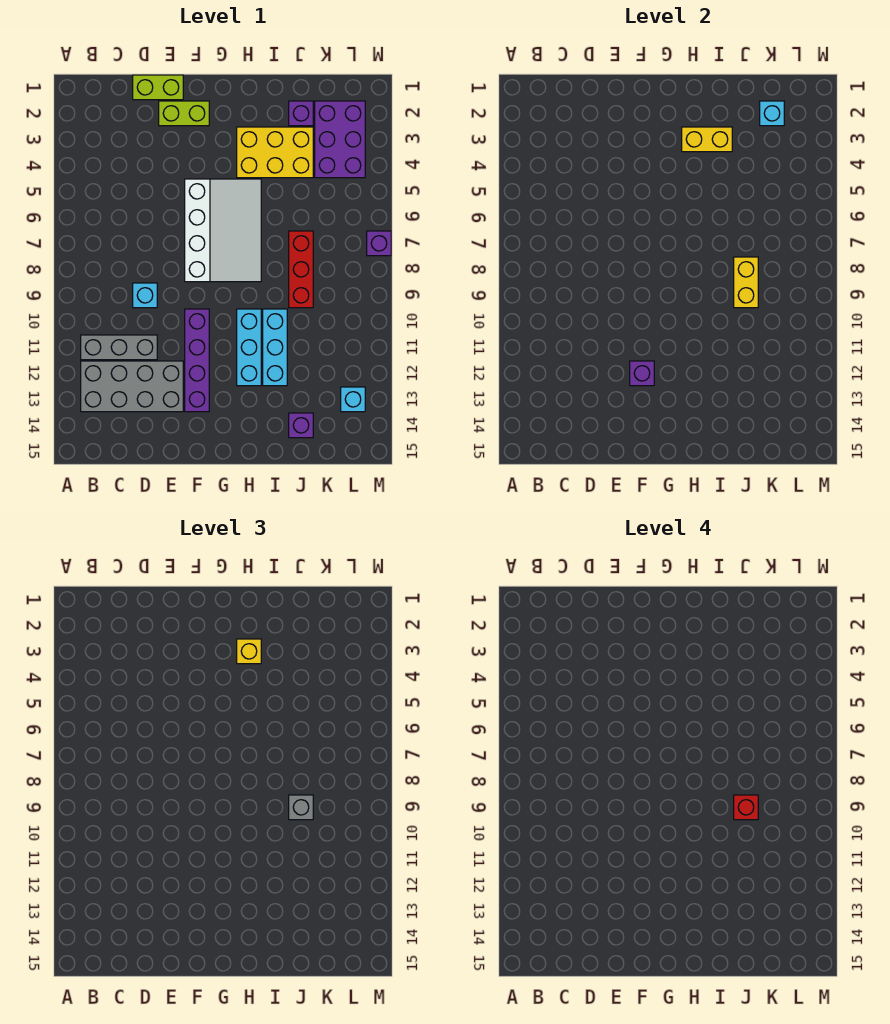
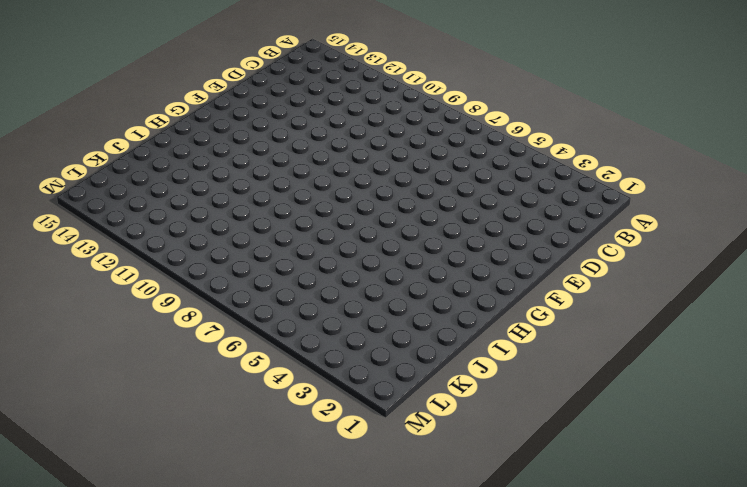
none -> grey 1x3 brick [81,335,157,360]
none -> grey 2x4 brick [81,361,183,412]
none -> lime 1x2 brick [133,75,183,100]

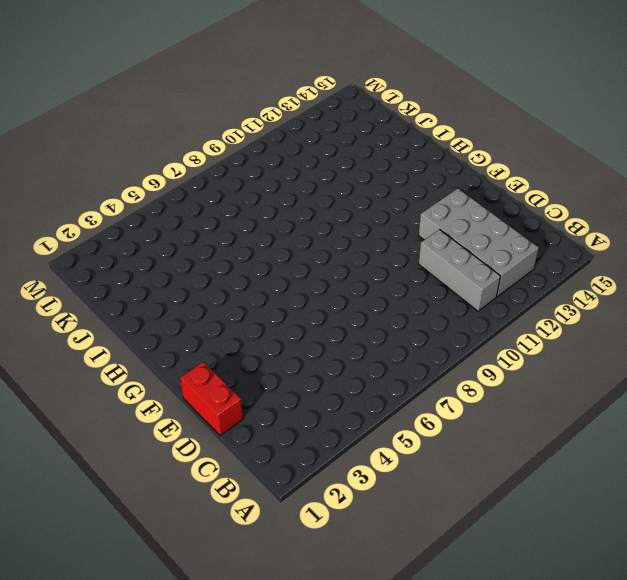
red 1x2 brick [180,362,243,436] -> lime 1x2 brick [133,75,183,100]
none -> cyan 1x1 brick [133,283,157,308]
none -> lime 1x2 brick [159,101,209,126]
none -> white 3x4 slope [185,179,261,282]

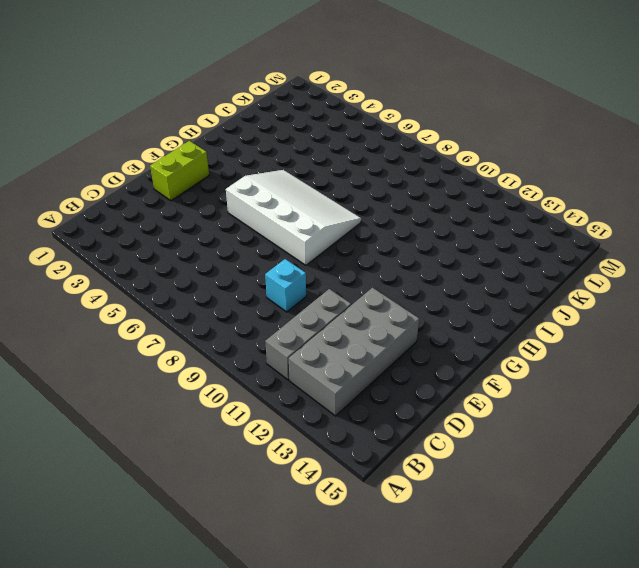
none -> lime 1x2 brick [133,75,183,100]
none -> purple 1x4 brick [185,309,209,412]
none -> yellow 2x3 brick [237,127,313,178]

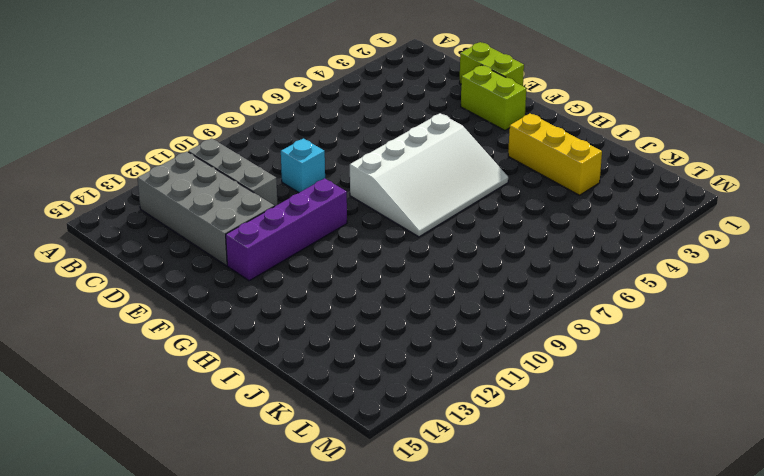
yellow 1x3 brick [508,114,602,195] -> yellow 2x3 brick [237,127,313,178]
none -> cyan 1x3 brick [237,309,261,386]
none -> cyan 1x3 brick [263,309,287,386]
none -> purple 1x1 brick [289,101,313,126]

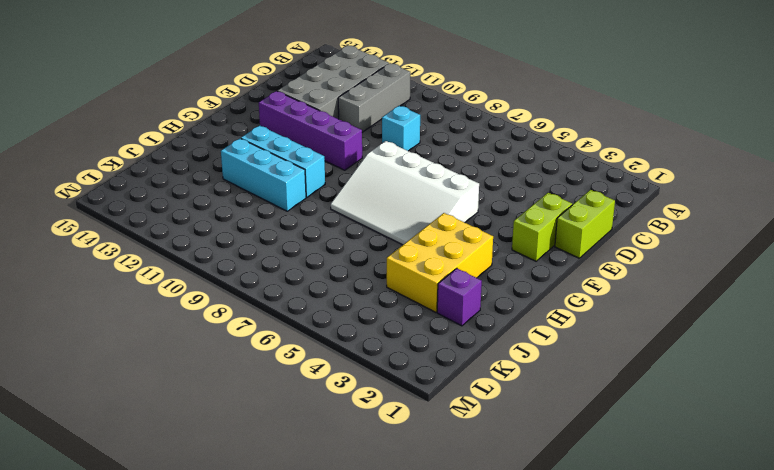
none -> red 1x3 brick [289,231,313,308]
none -> purple 1x1 brick [289,413,313,438]
none -> purple 2x3 brick [315,101,365,178]

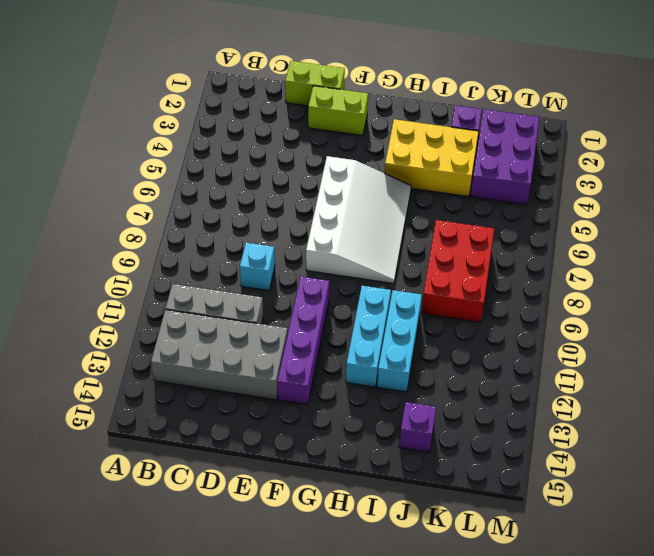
red 2x3 brick [422,220,494,322] -> red 1x3 brick [289,231,313,308]
none -> cyan 1x1 brick [341,387,365,412]
none -> purple 1x1 brick [367,231,391,256]
none -> purple 1x1 brick [630,361,654,386]

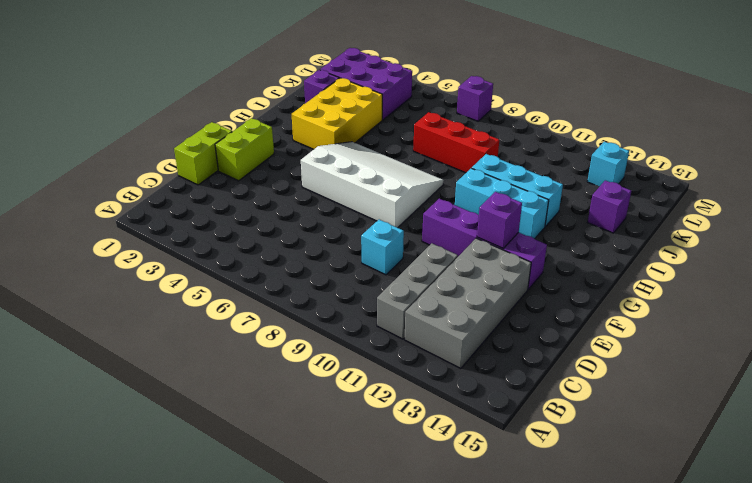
none -> yellow 1x2 brick [682,127,732,152]
none -> yellow 1x2 brick [734,257,758,308]
none -> cyan 1x1 brick [760,101,784,126]

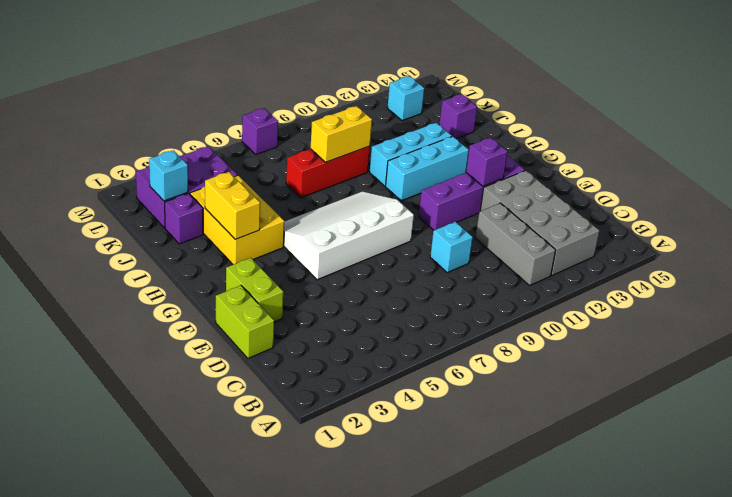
none -> yellow 1x1 brick [237,639,261,664]
none -> grey 1x1 brick [289,795,313,820]
none -> red 1x1 brick [734,795,758,820]

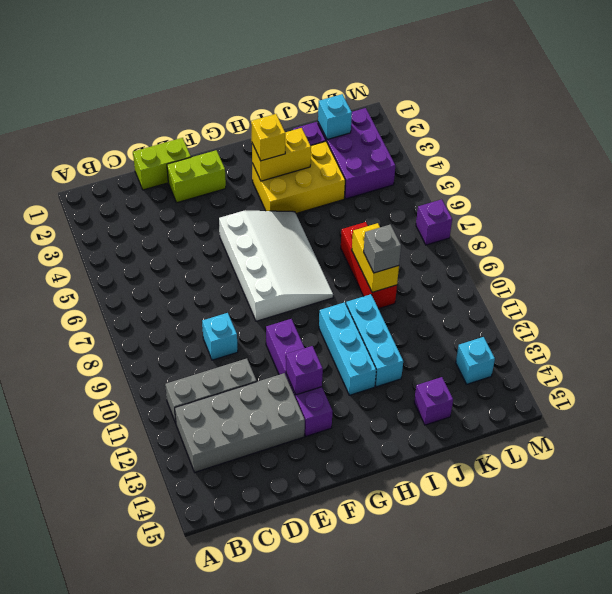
none -> red 1x1 brick [734,795,758,820]

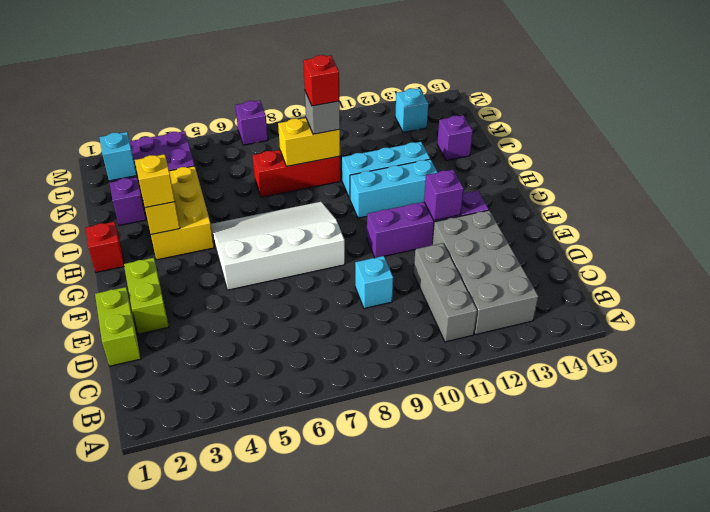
red 1x1 brick [86,222,124,272] -> none

